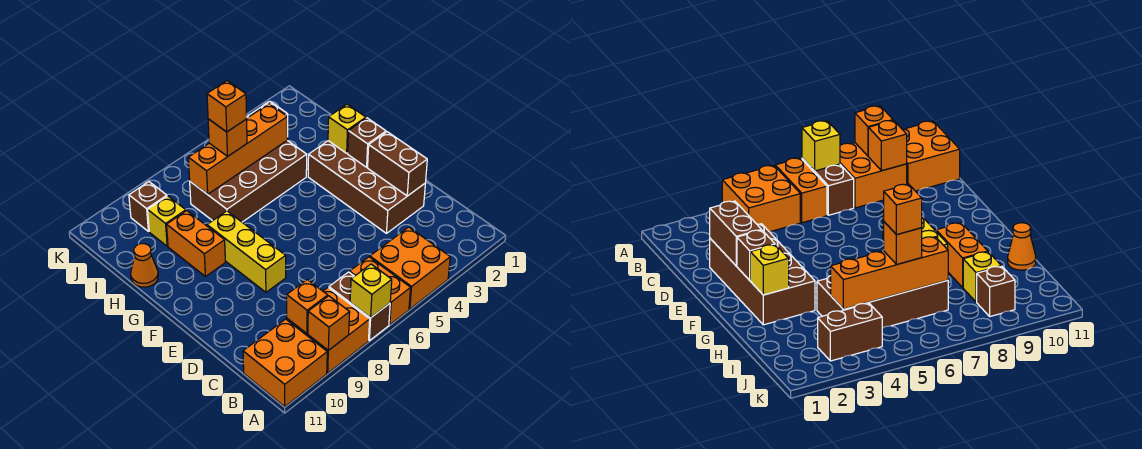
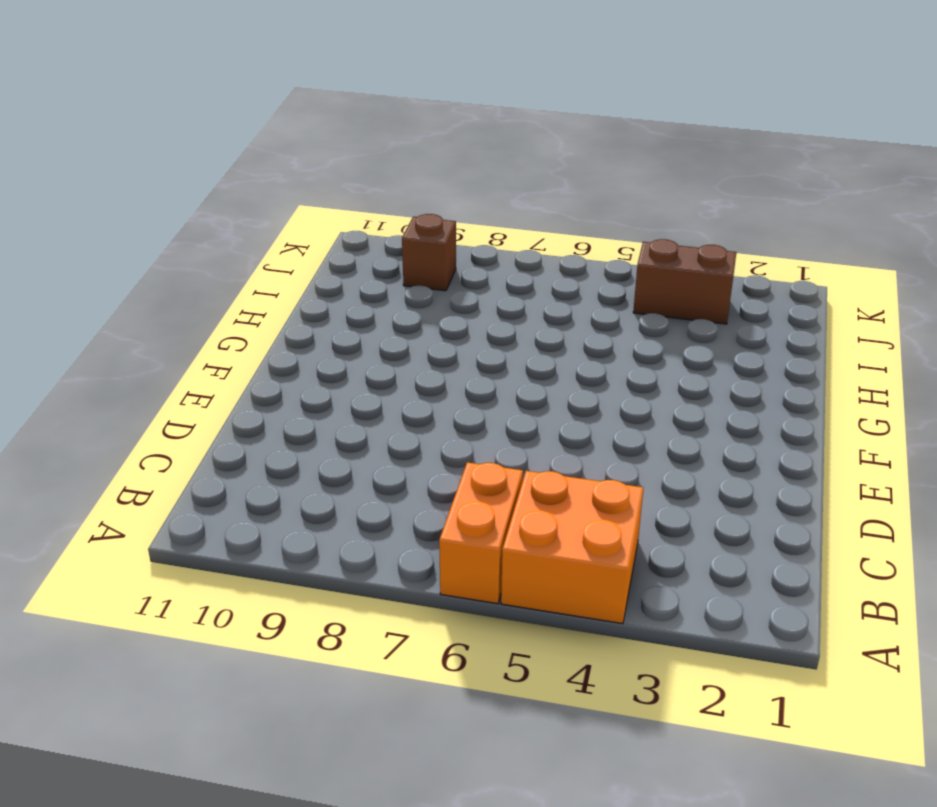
none -> brown 1x2 brick [329,272,390,341]
none -> orange 2x2 brick [287,288,370,373]
none -> orange 2x2 brick [243,319,327,407]

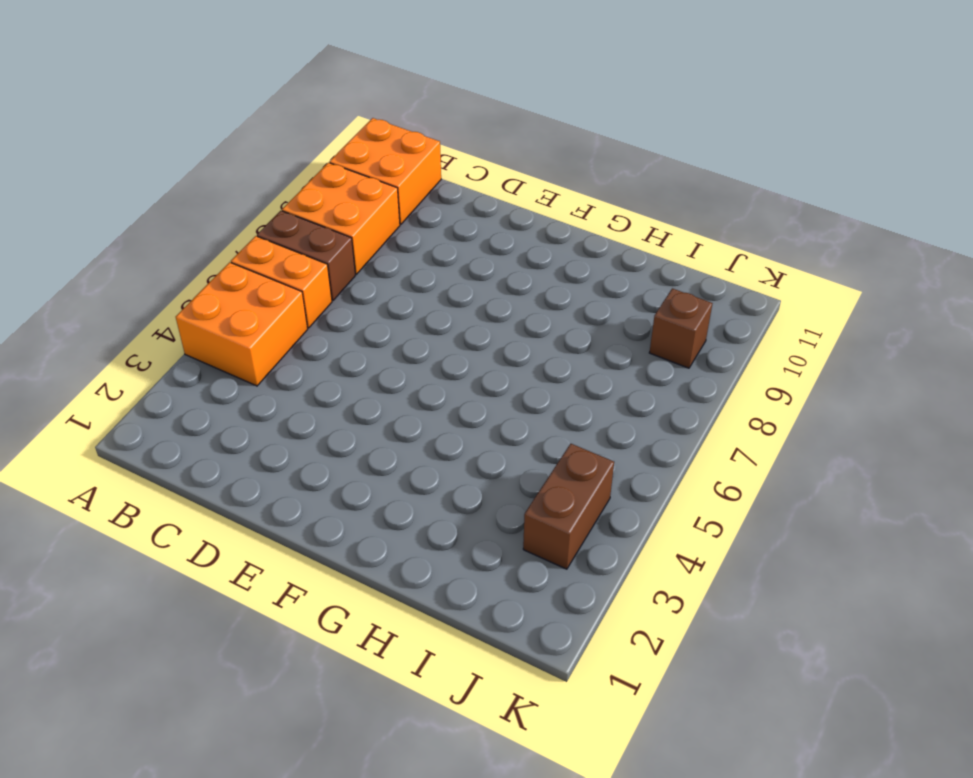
none -> brown 2x4 brick [308,141,425,233]
none -> yellow 1x3 brick [207,211,286,292]
none -> orange 1x2 brick [167,211,225,277]

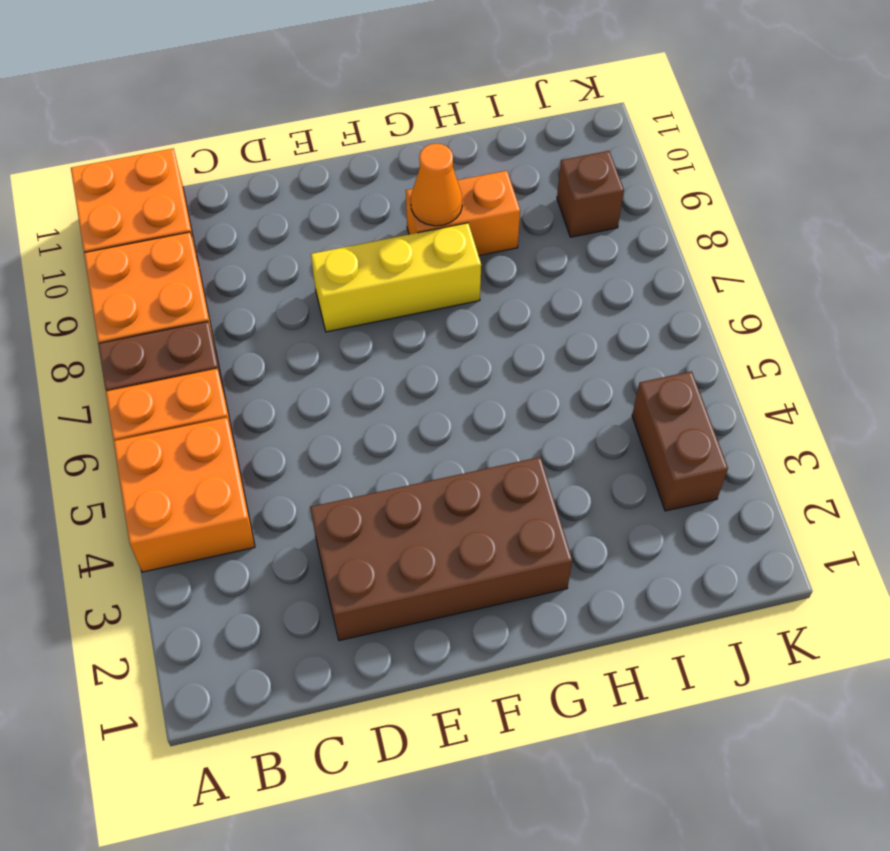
orange 1x1 cone [411,143,462,226] -> orange 1x1 cone moved to [131,244,158,287]
none -> brown 2x4 brick [190,141,307,222]
none -> yellow 1x1 brick [148,196,186,246]
none -> yellow 1x1 brick [350,264,392,318]

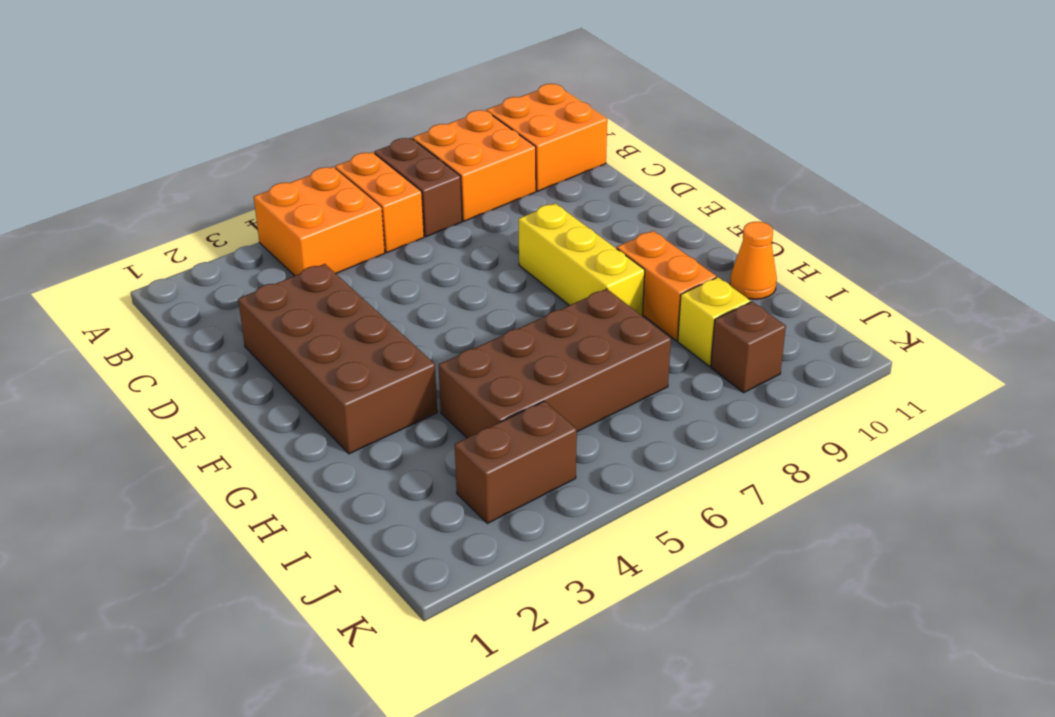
none -> yellow 1x1 brick [350,264,392,318]
none -> orange 1x1 brick [308,296,350,350]
none -> orange 1x1 brick [287,280,328,334]

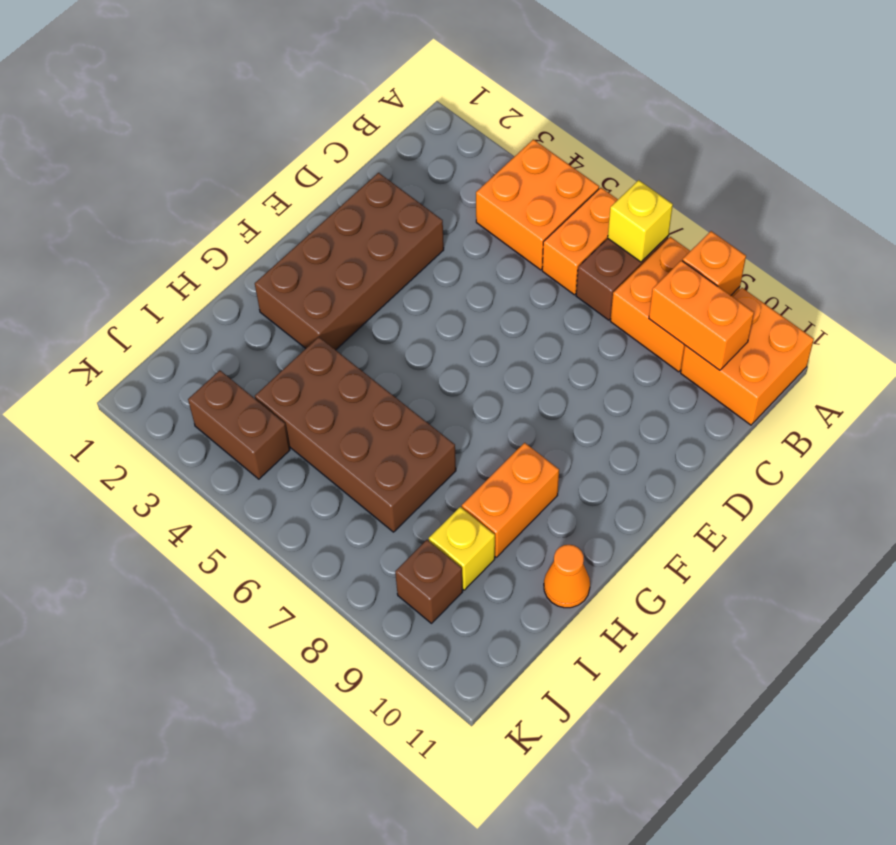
orange 1x2 brick [649,260,754,370] -> orange 1x1 brick [287,280,328,334]
none -> yellow 1x3 brick [207,211,286,292]
none -> brown 1x2 brick [368,132,427,196]
none -> brown 1x1 brick [348,118,386,167]

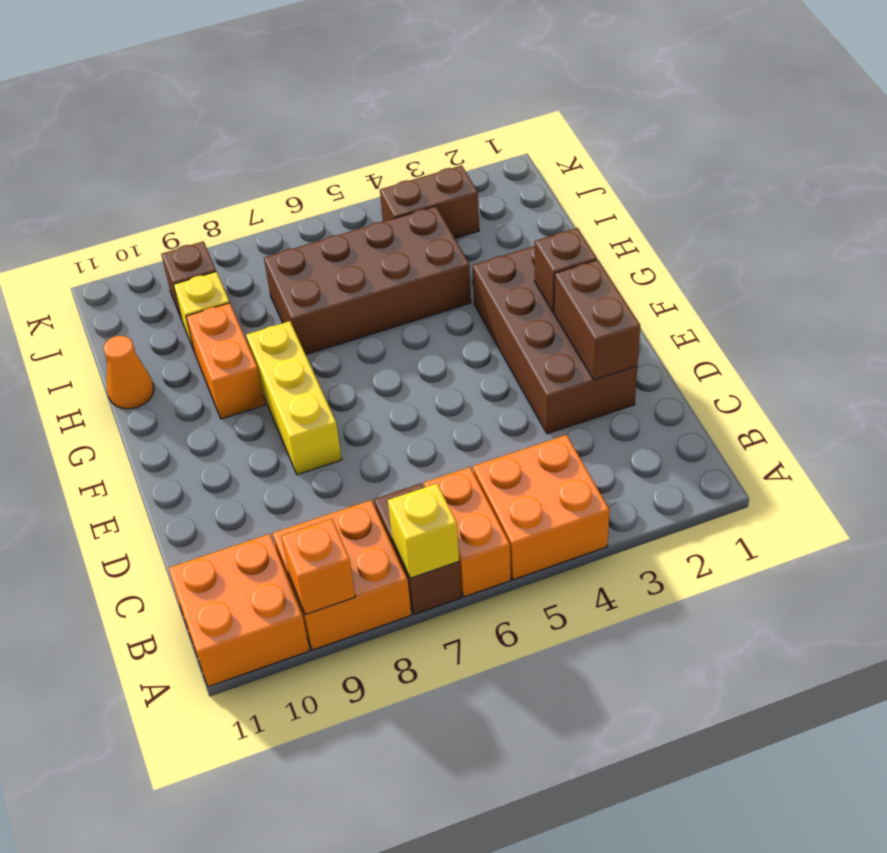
none -> orange 1x1 brick [287,280,328,334]
none -> yellow 1x1 brick [328,104,366,153]
none -> orange 1x4 brick [188,104,287,194]

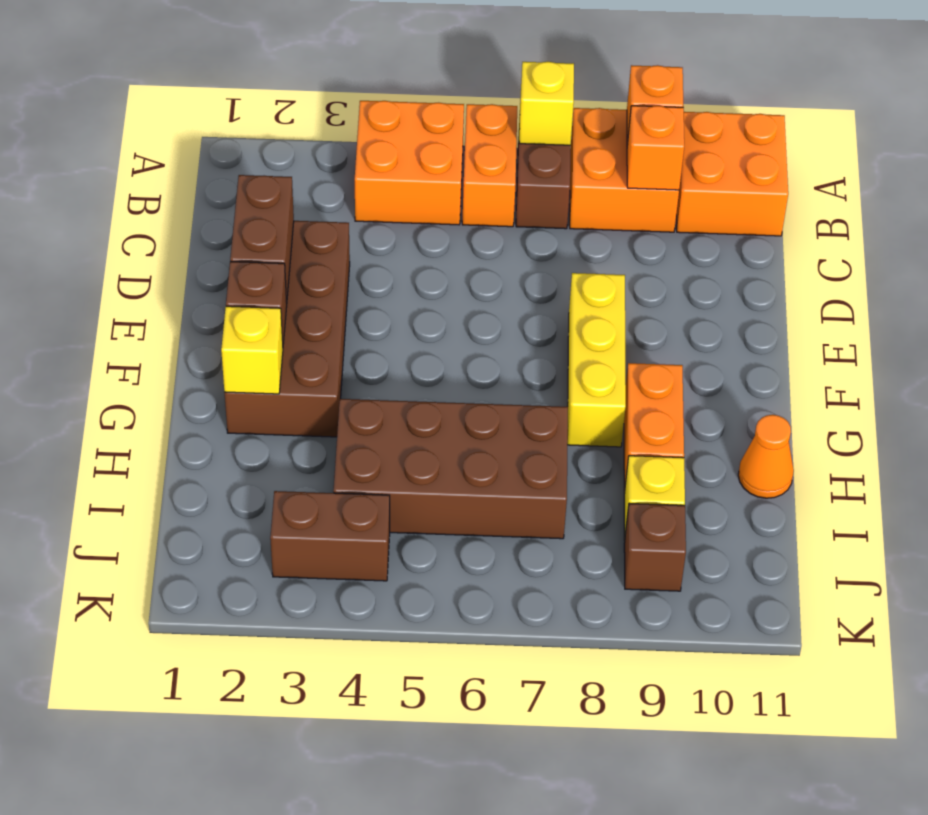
none -> orange 1x4 brick [188,104,287,194]
none -> orange 1x1 brick [208,119,247,156]
none -> orange 1x1 brick [207,81,247,132]

